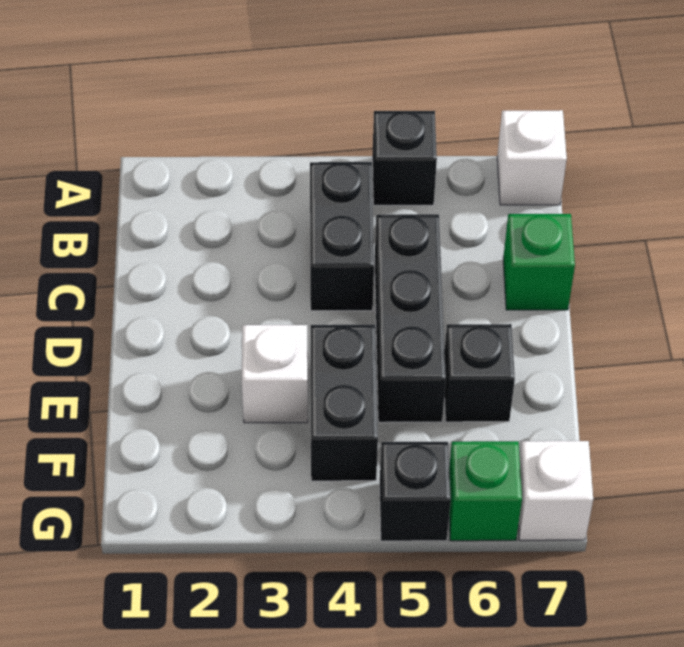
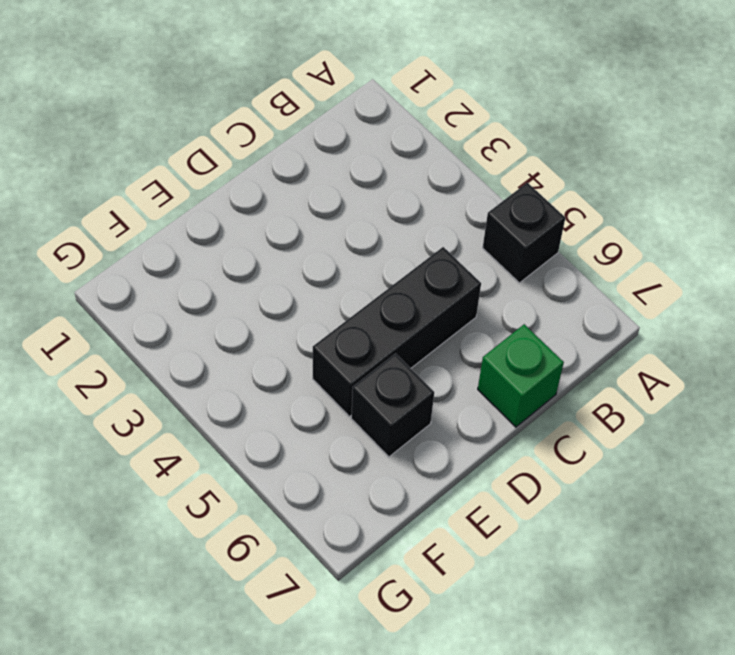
none -> white 1x1 brick [497,110,567,205]
none -> black 1x2 brick [310,162,374,311]

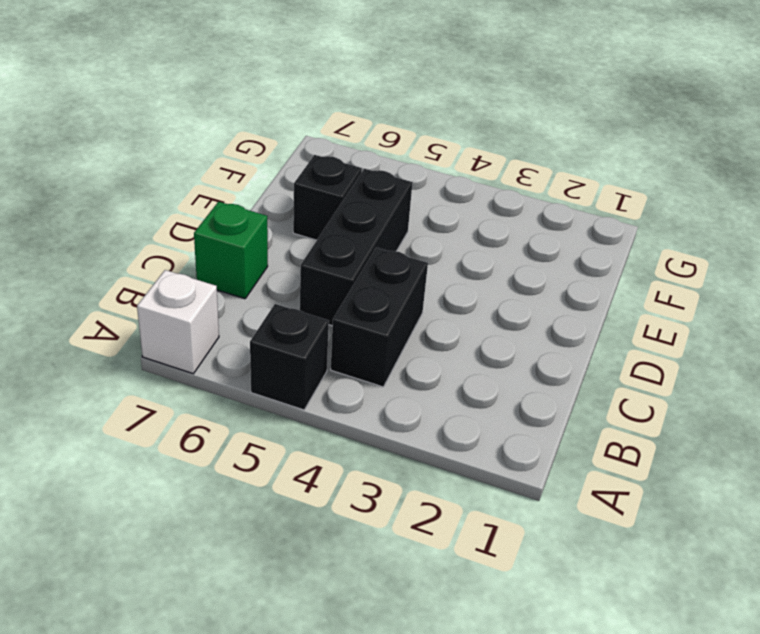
none -> white 1x1 brick [242,325,308,423]
none -> black 1x2 brick [311,325,378,481]

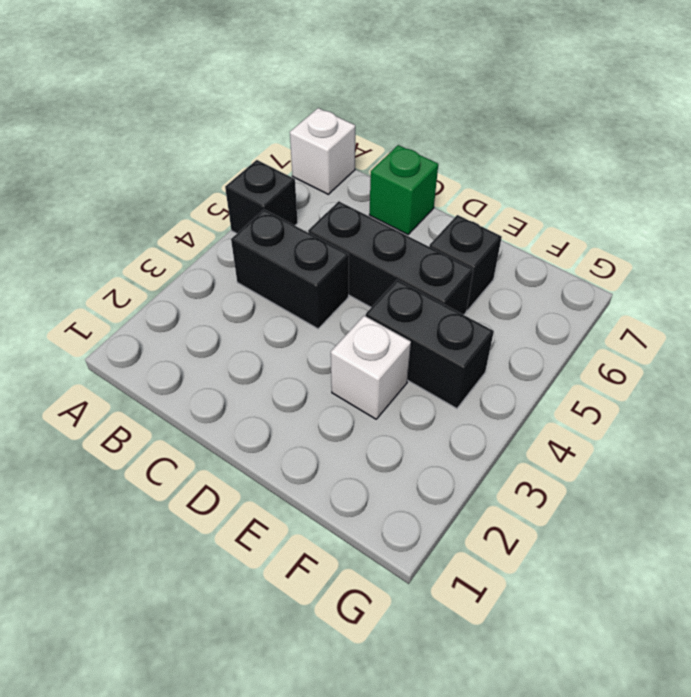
none -> black 1x1 brick [380,442,451,541]
none -> green 1x1 brick [449,441,522,541]

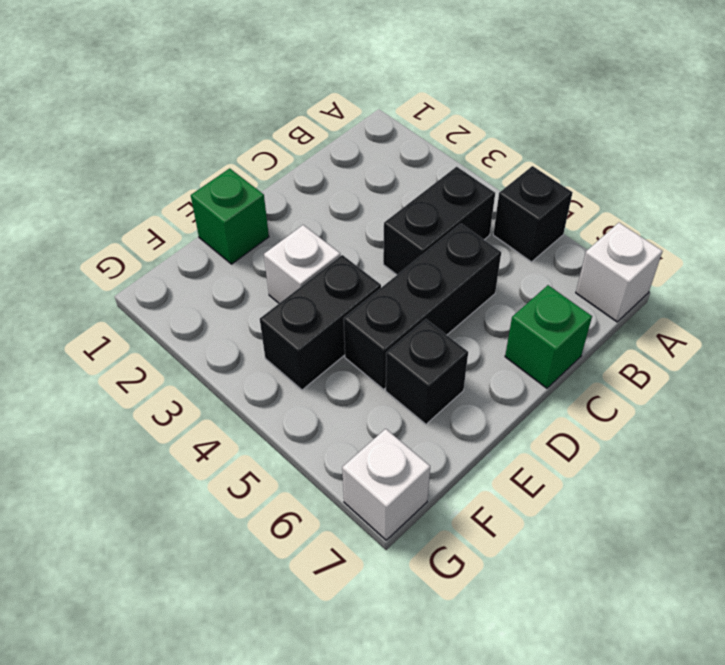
green 1x1 brick [191,168,269,264] -> green 1x1 brick moved to [449,441,522,541]
none -> black 1x1 brick [380,442,451,541]

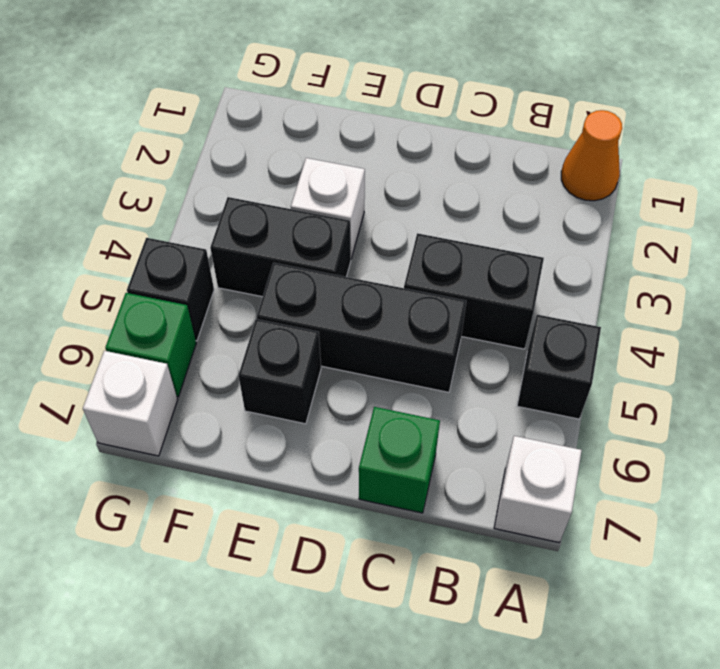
orange 1x1 cone [561,110,622,201] -> none

